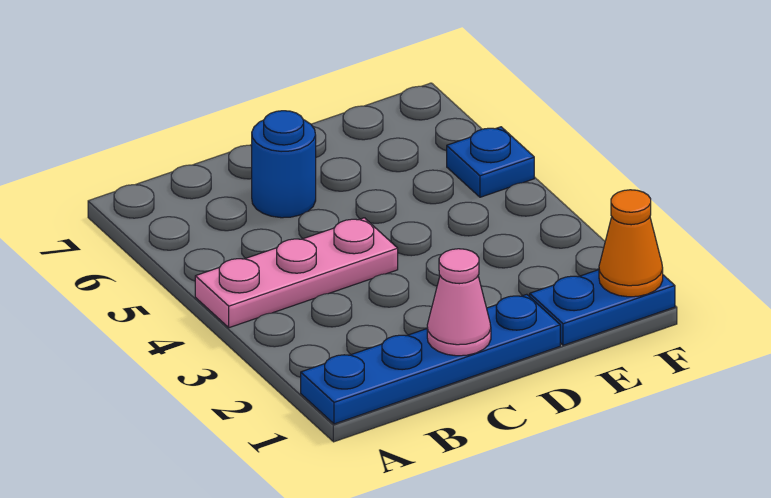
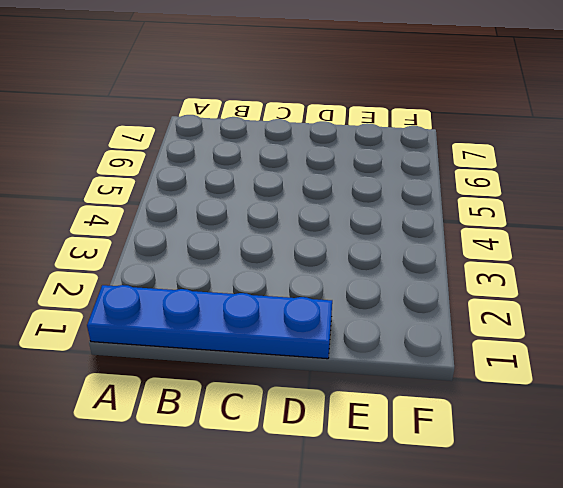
none -> pink 1x3 plate [195,218,398,328]
none -> blue 1x1 round brick [252,111,316,218]

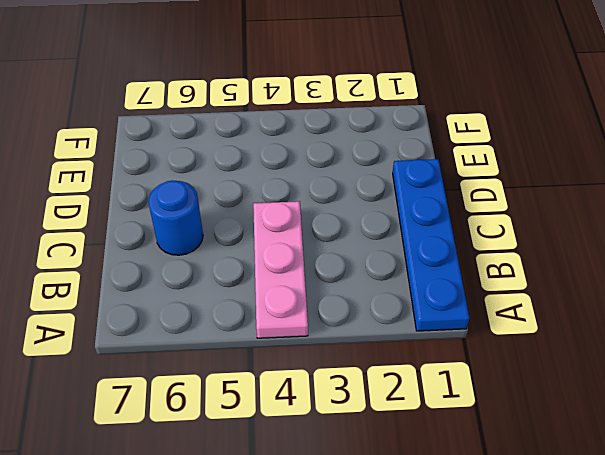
none -> blue 1x2 plate [530,270,675,345]
none -> blue 1x1 plate [447,127,534,197]

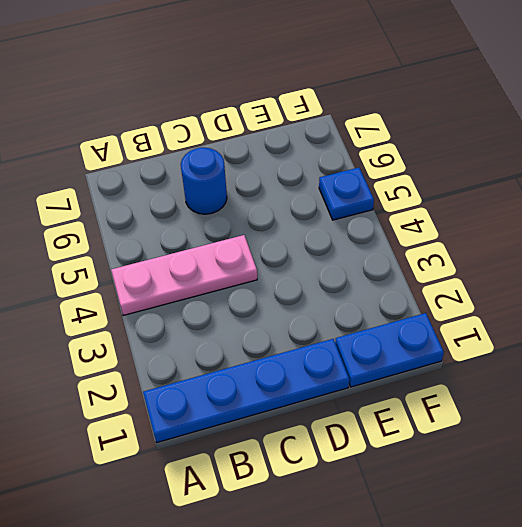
none -> pink 1x1 cone [427,249,491,356]
none -> orange 1x1 cone [599,190,663,297]

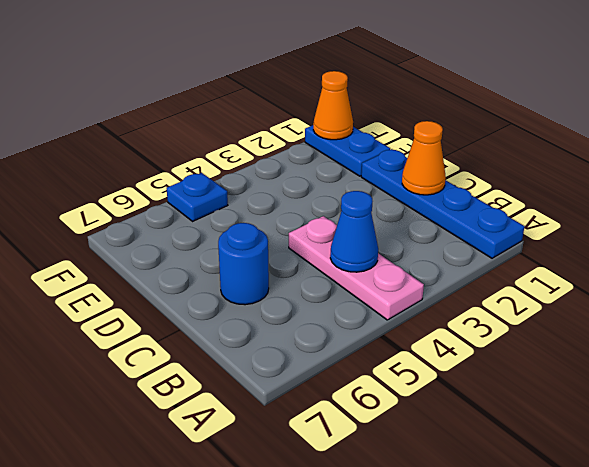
blue 1x1 cone [330,191,378,272] -> none
orange 1x1 cone [402,121,446,195] -> pink 1x1 cone [427,249,491,356]

